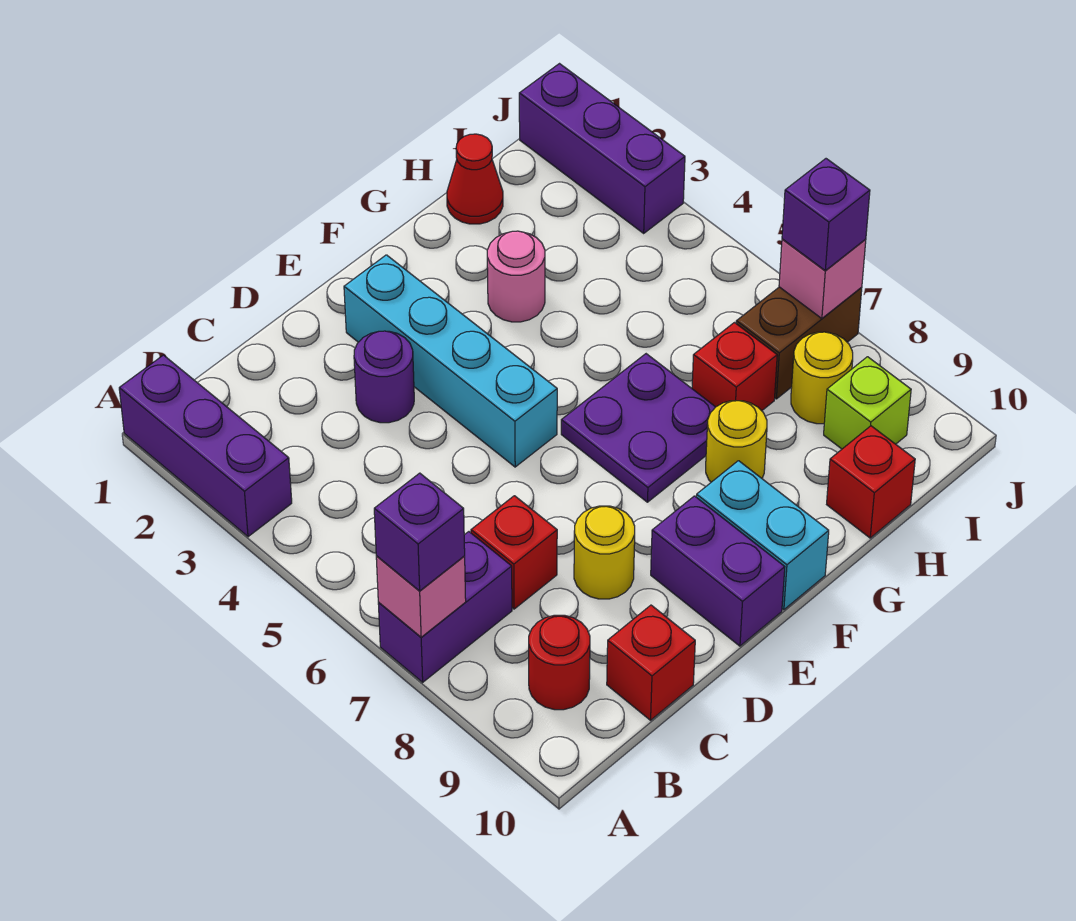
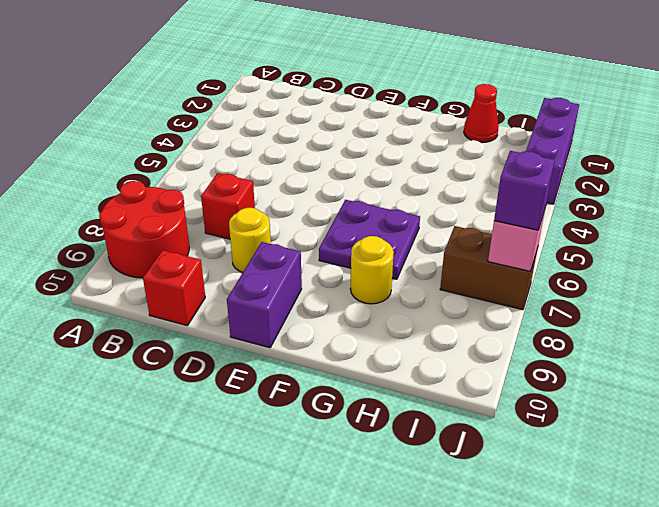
red 2x2 round brick [99,181,189,278] -> red 1x1 round brick [529,615,590,710]
none -> purple 1x3 brick [119,355,292,537]
none -> purple 1x2 brick [378,532,512,682]
none -> purple 1x1 round brick [354,331,414,423]

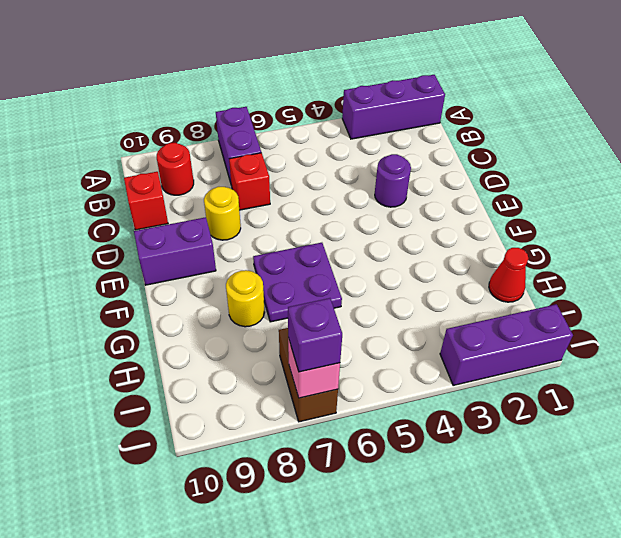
none -> cyan 1x4 brick [344,255,557,467]
none -> cyan 1x2 brick [696,461,829,610]
none -> pink 1x1 round brick [487,231,545,322]

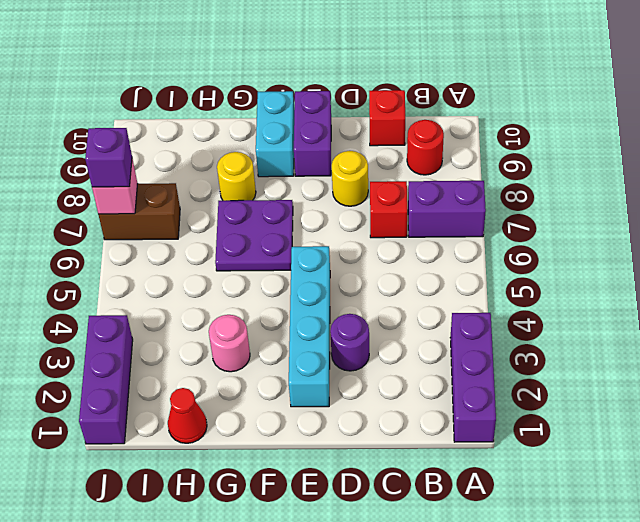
none -> red 1x1 brick [692,323,777,411]
none -> red 1x1 brick [827,426,915,538]
none -> yellow 1x1 round brick [791,332,853,424]

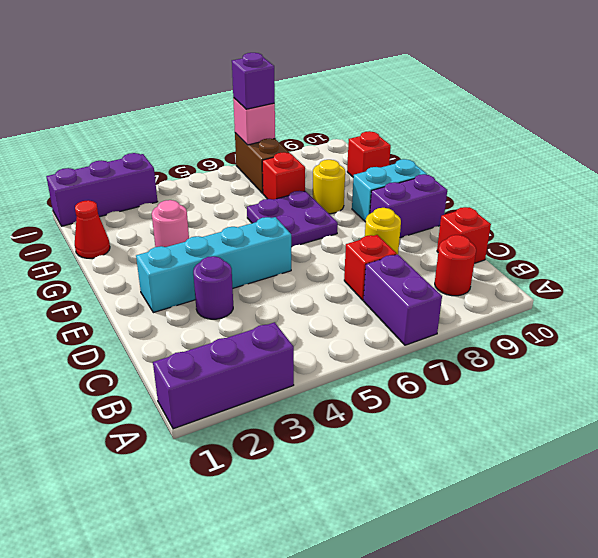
none -> yellow 1x1 round brick [791,332,853,424]
none -> lime 1x1 brick [824,357,911,449]
none -> pink 1x1 brick [376,556,466,637]

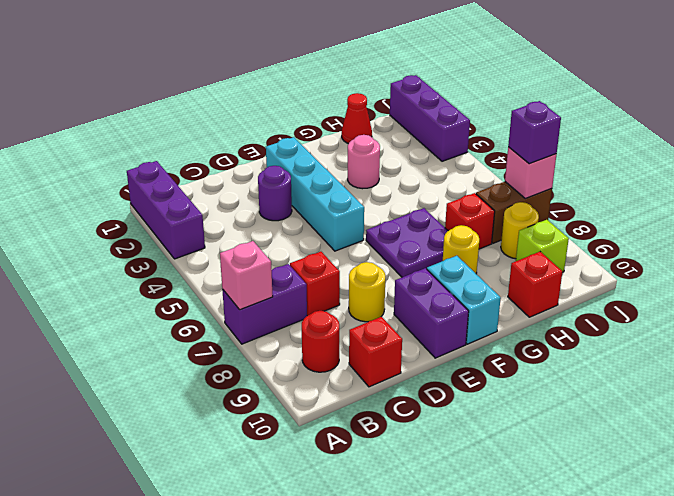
none -> purple 1x1 brick [374,473,465,591]

